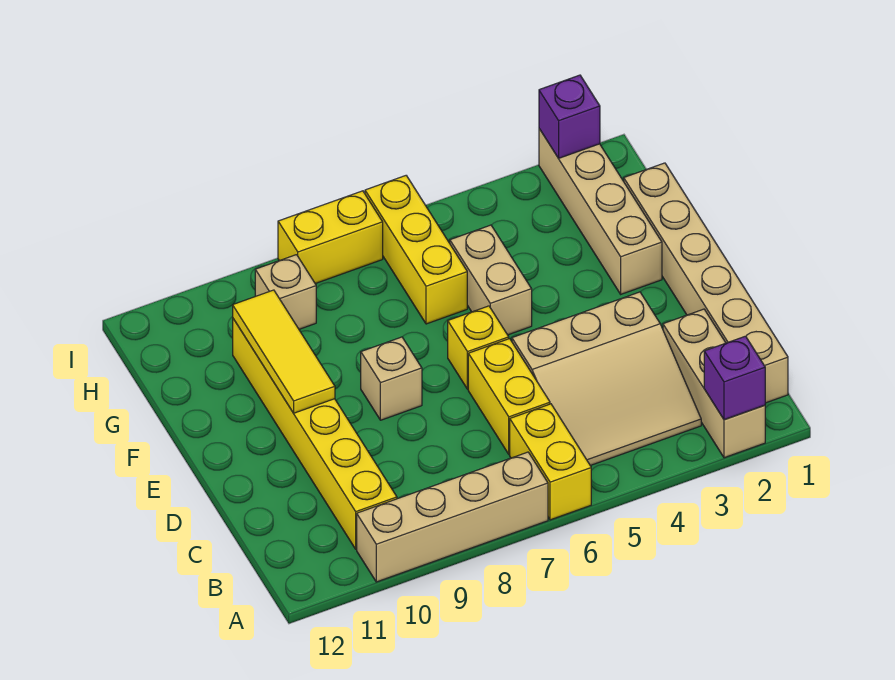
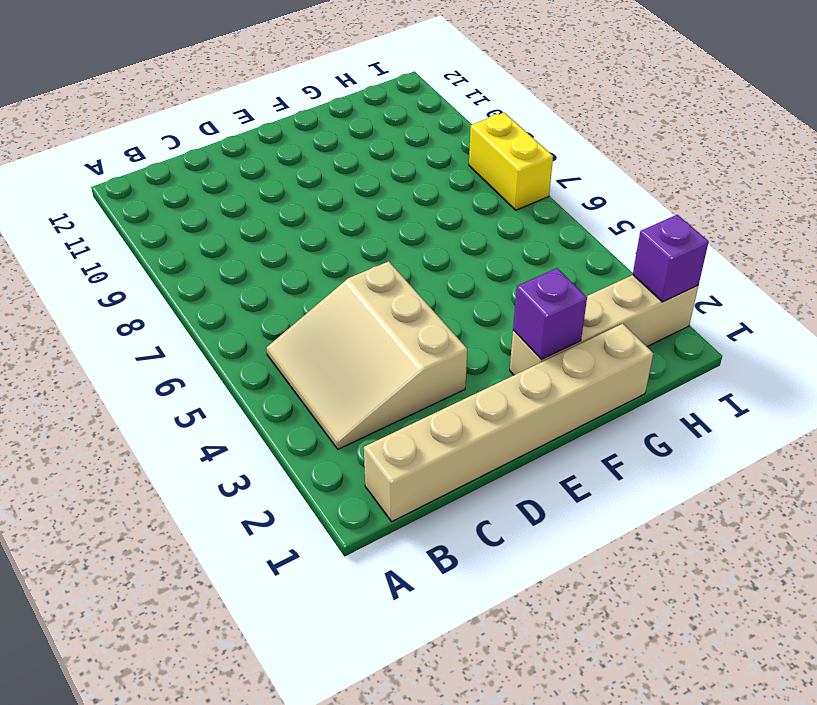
purple 1x1 brick [513,268,587,360] -> purple 1x1 brick moved to [704,336,765,420]
none -> tan 1x3 brick [663,309,765,458]
none -> yellow 1x2 brick [510,404,591,520]
none -> tan 1x4 brick [357,452,548,582]

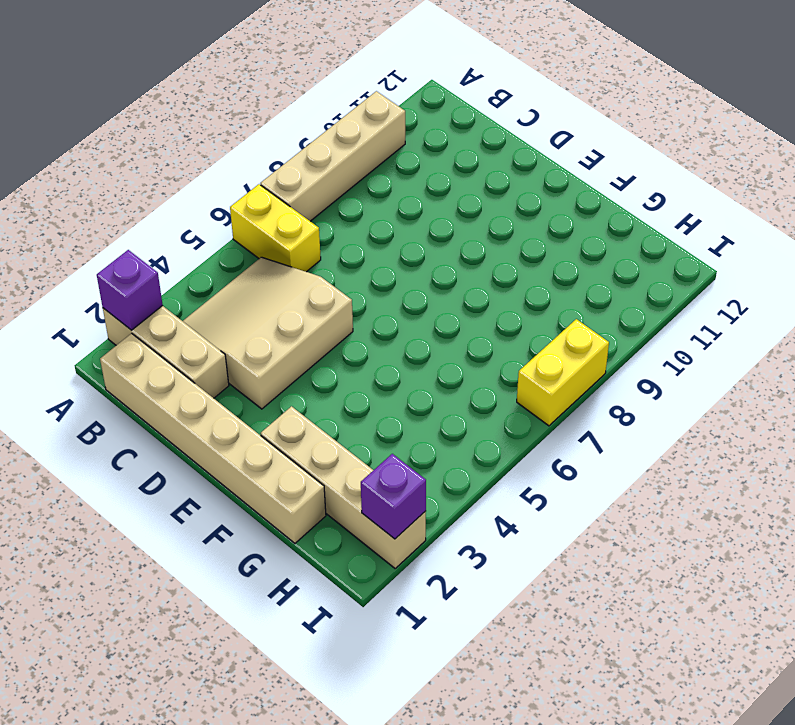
none -> yellow 1x6 brick [233,319,397,549]
none -> yellow 1x2 brick [468,339,550,454]
none -> yellow 1x1 brick [448,306,509,389]

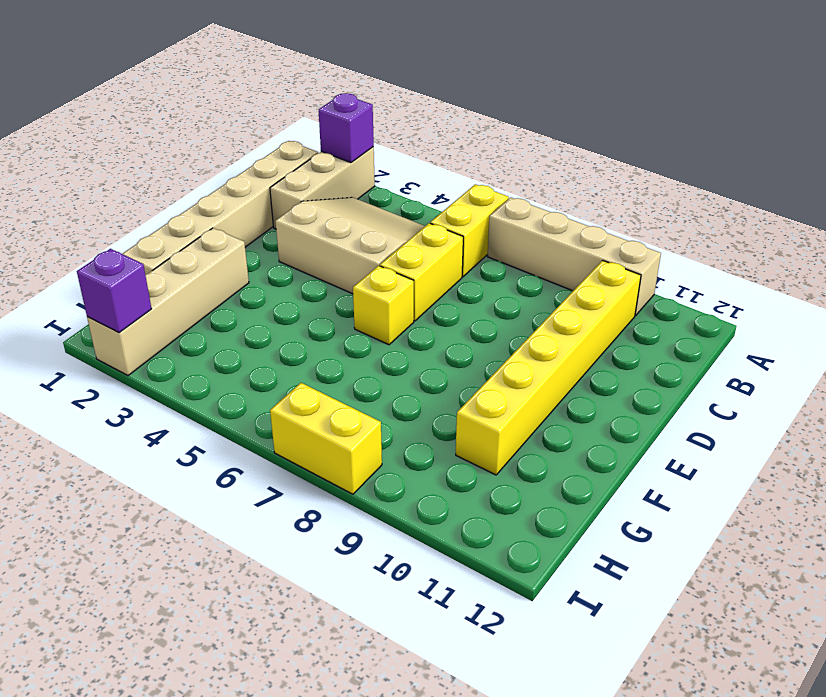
none -> tan 1x1 brick [361,337,422,420]
none -> tan 1x2 brick [450,225,532,335]
none -> yellow 1x3 brick [365,176,467,324]

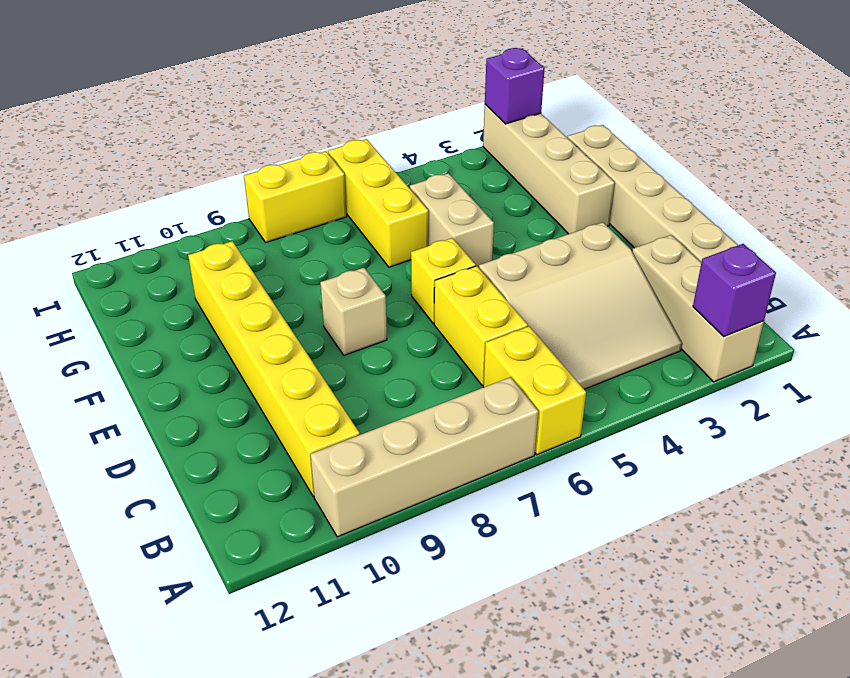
none -> tan 1x1 brick [255,255,316,329]
none -> yellow 1x3 tile [233,290,335,413]

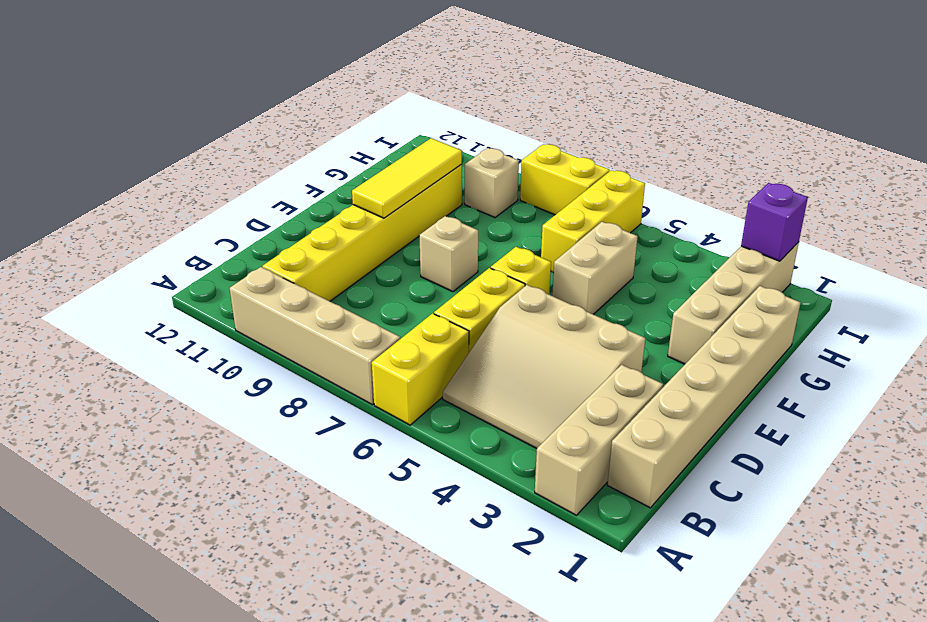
none -> purple 1x1 brick [704,336,765,420]

